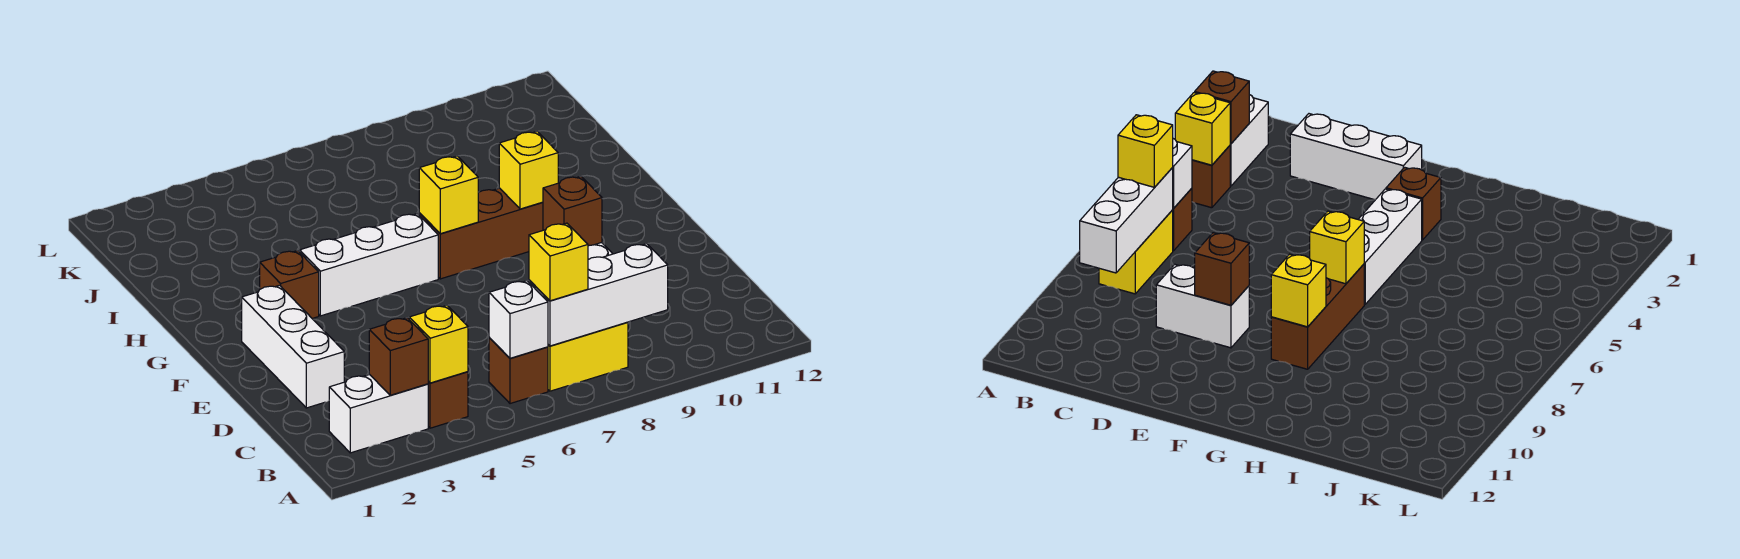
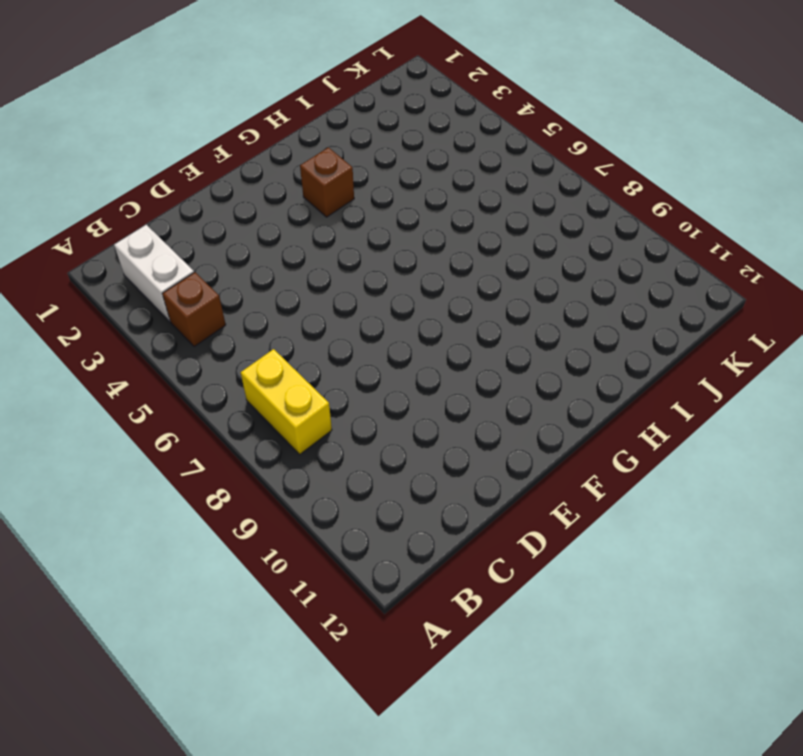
none -> brown 1x1 brick [489,338,548,404]
none -> white 1x3 brick [242,285,344,408]
none -> white 1x2 brick [1156,264,1249,348]

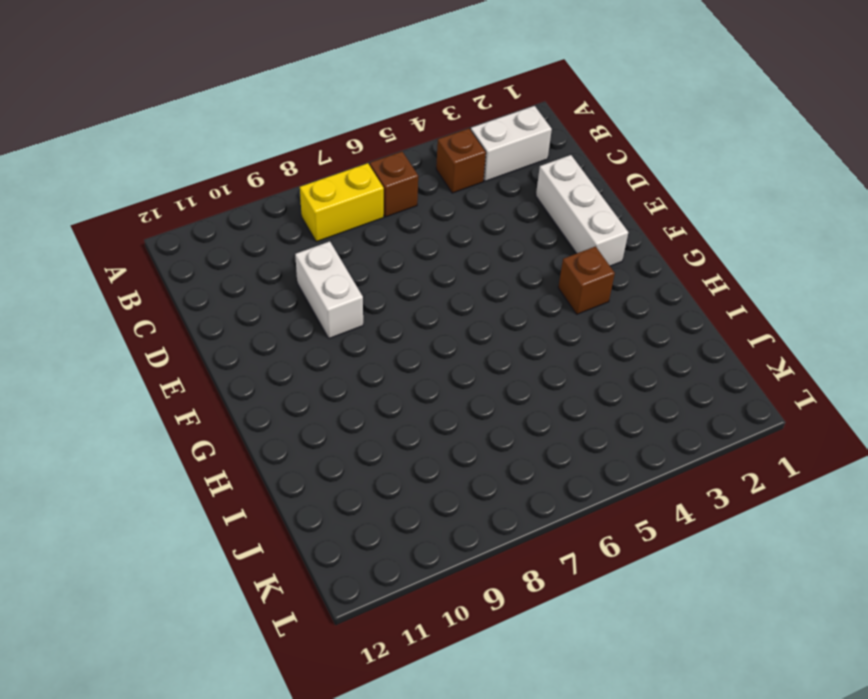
none -> white 1x3 brick [300,214,438,316]
none -> brown 1x3 brick [419,188,543,279]
none -> brown 1x1 brick [369,318,428,395]

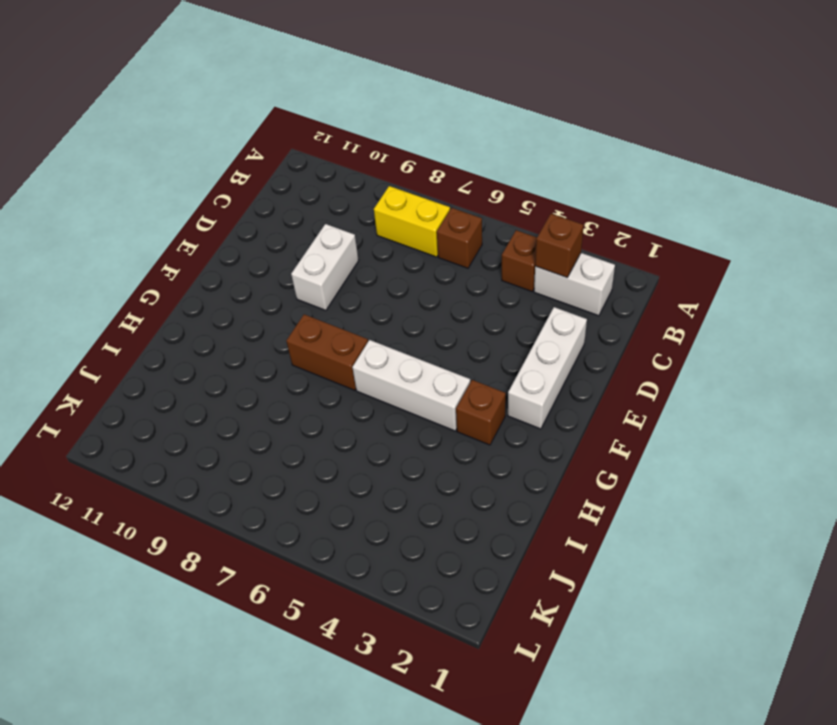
brown 1x2 brick [286,314,368,390] -> brown 1x3 brick [419,188,543,279]
none -> yellow 1x1 brick [409,305,468,383]
none -> white 1x1 brick [489,281,548,358]
none -> white 1x3 brick [529,244,668,346]

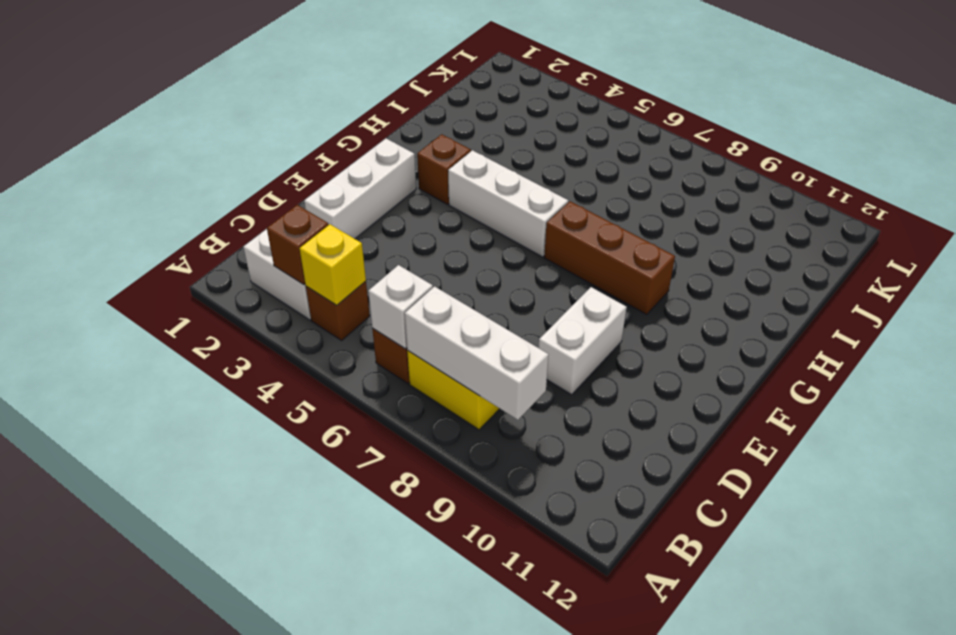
none -> brown 1x1 brick [543,176,602,246]
none -> yellow 1x1 brick [419,156,478,234]
none -> yellow 1x1 brick [499,131,558,209]

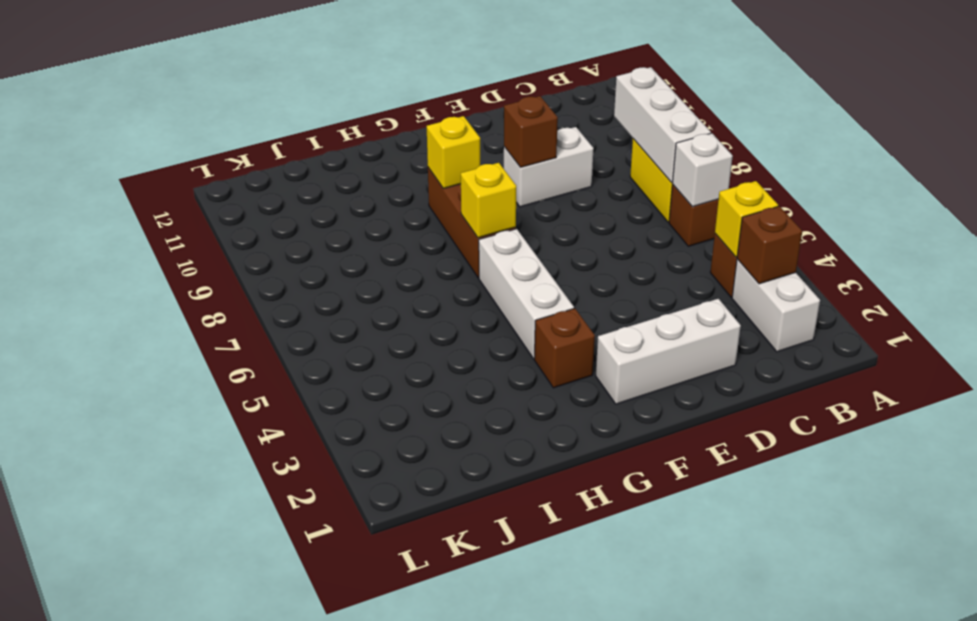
none -> yellow 1x1 brick [529,223,588,301]

